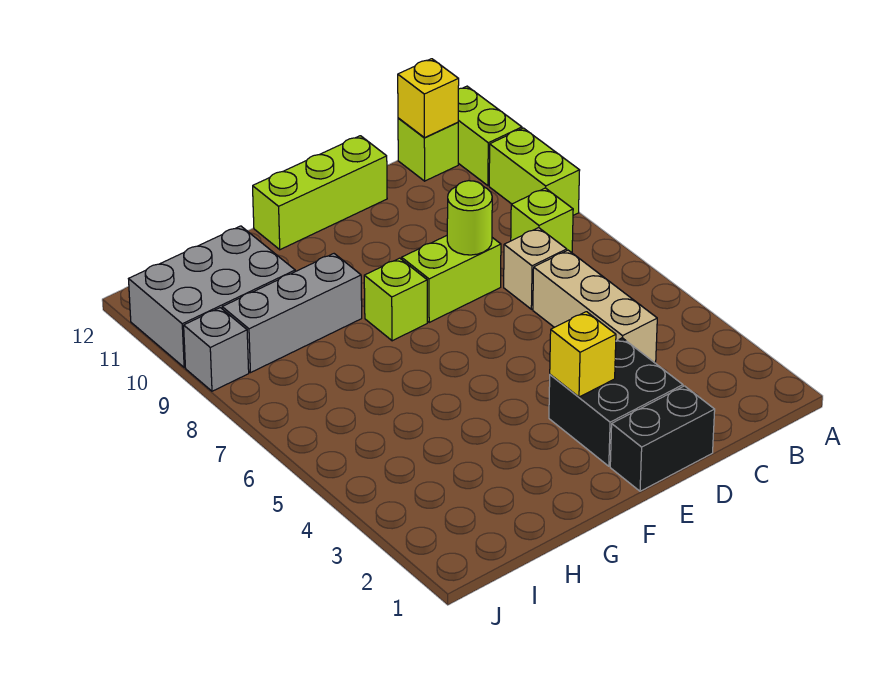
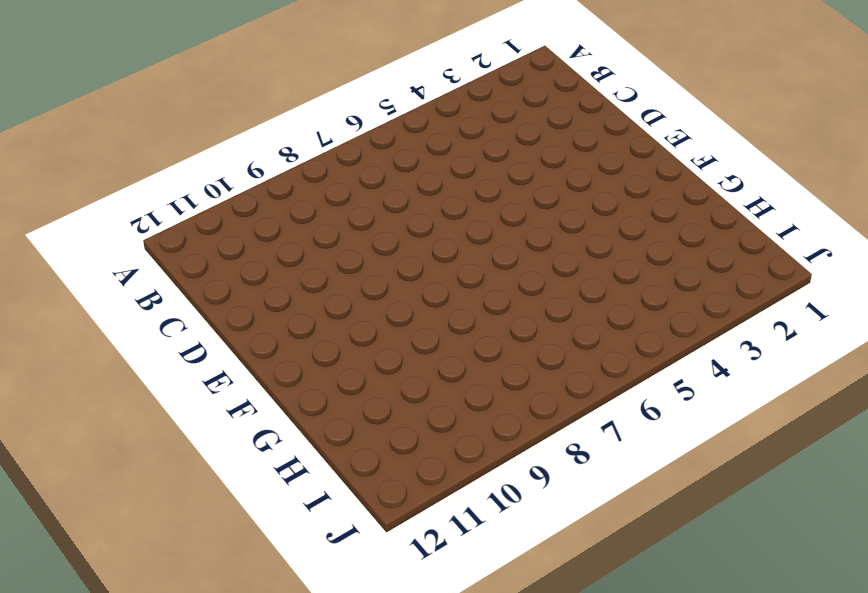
none -> lime 1x2 brick [489,128,580,215]
none -> lime 1x2 brick [458,86,522,186]
none -> lime 1x1 brick [511,188,573,253]

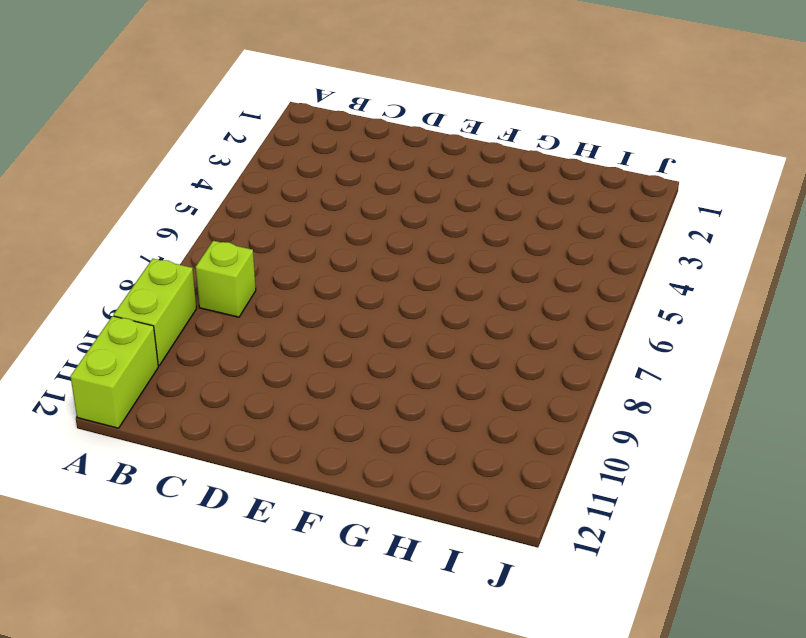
none -> lime 1x1 brick [398,118,458,181]
none -> tan 1x3 brick [533,250,657,363]
none -> tan 1x1 brick [504,228,567,309]

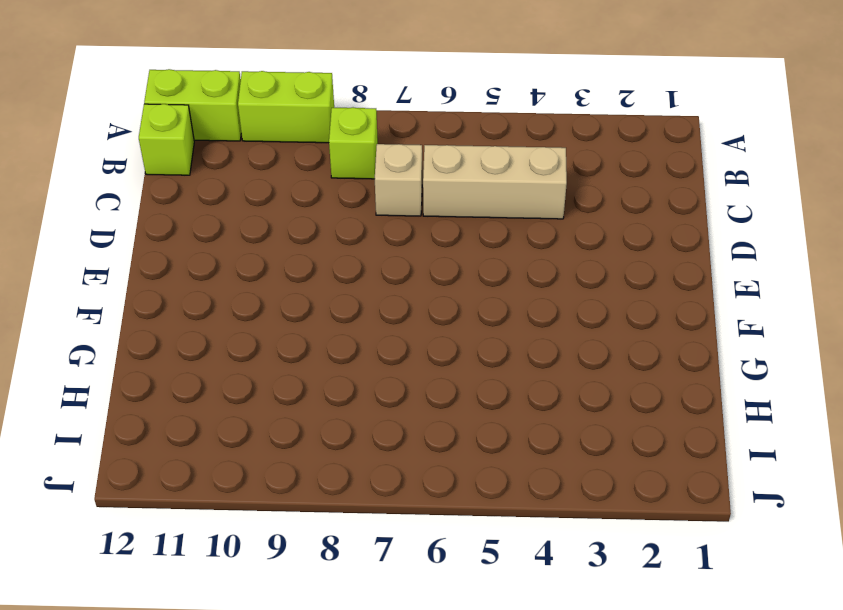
none -> black 1x2 brick [610,386,715,491]
none -> black 2x2 brick [549,338,683,466]
none -> lime 1x2 brick [402,236,501,322]

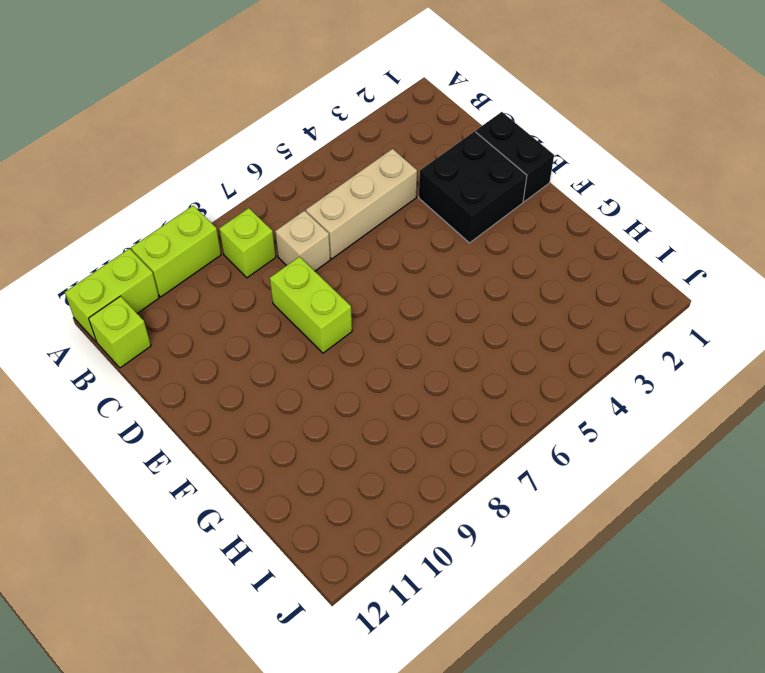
none -> lime 1x3 brick [253,136,387,250]
none -> lime 1x1 brick [364,258,427,341]
none -> grey 1x3 brick [222,254,362,373]

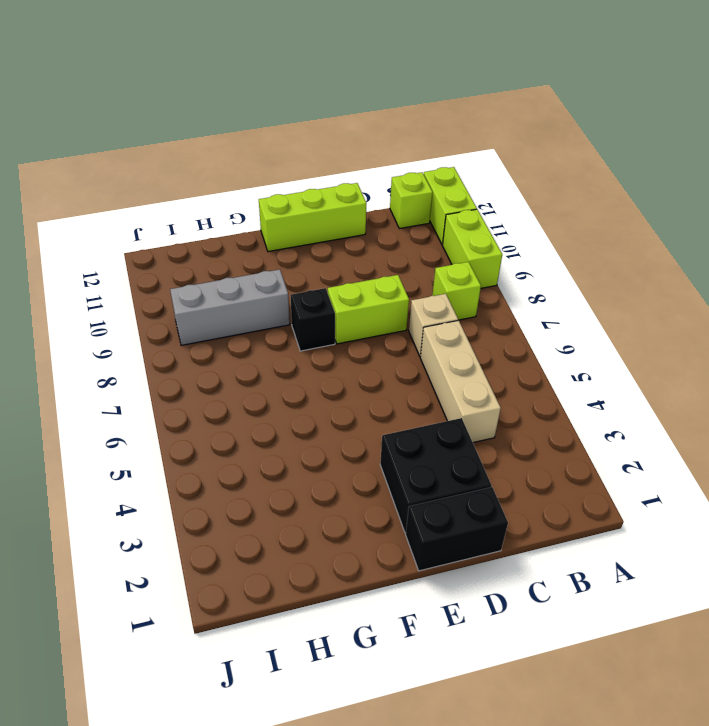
black 1x1 brick [291,288,335,351] -> lime 1x1 brick [364,258,427,341]
none -> grey 2x3 brick [129,226,295,367]
none -> grey 1x1 brick [184,308,249,391]
none -> yellow 1x1 brick [398,59,459,138]

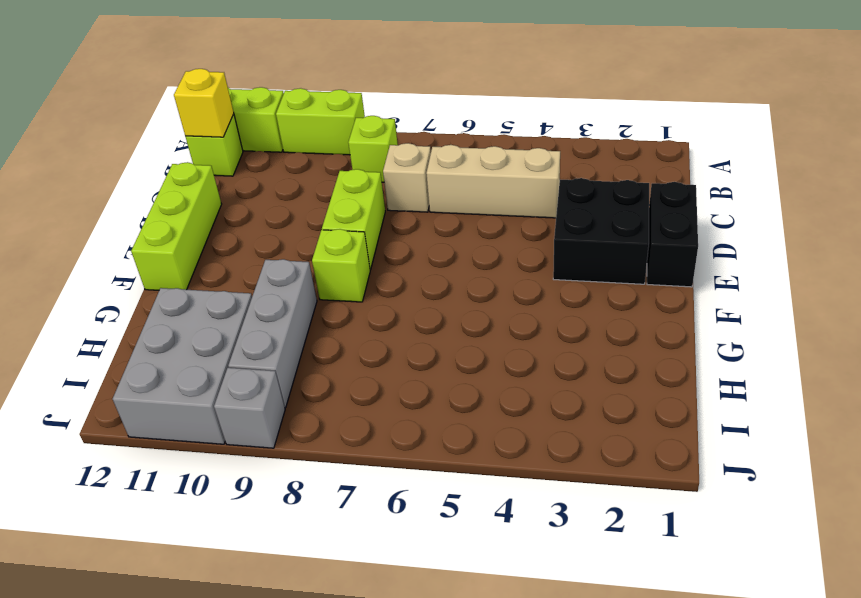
none -> lime 1x1 round brick [447,181,492,255]
none -> yellow 1x1 brick [550,312,616,397]

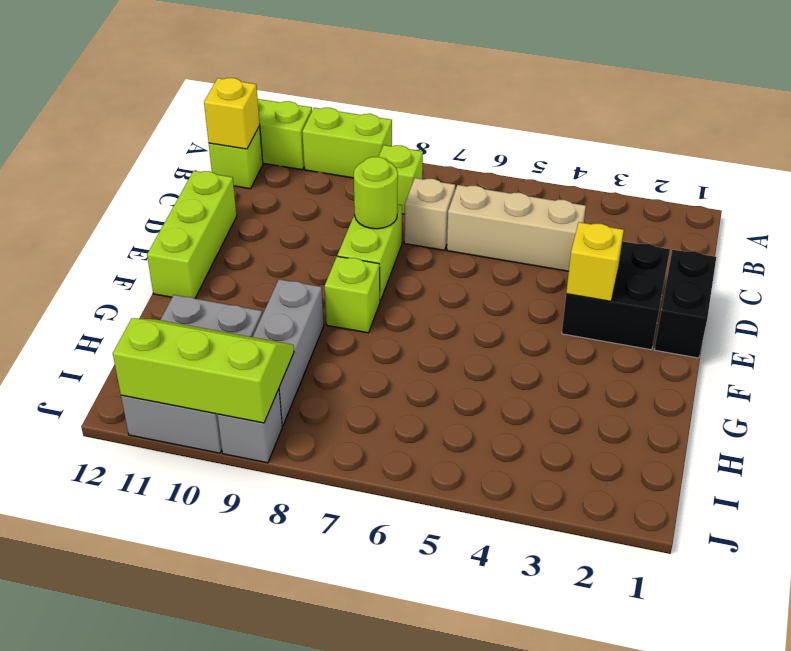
lime 2x3 slope [113,318,294,423] -> none

